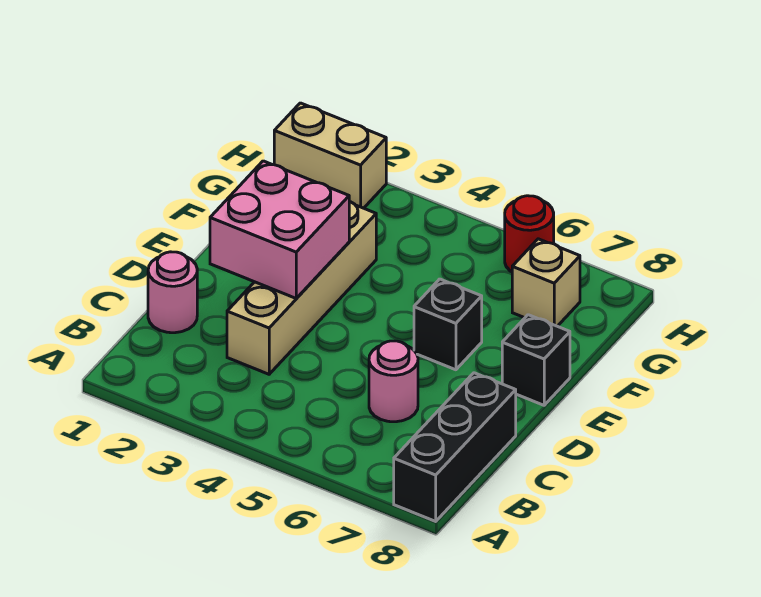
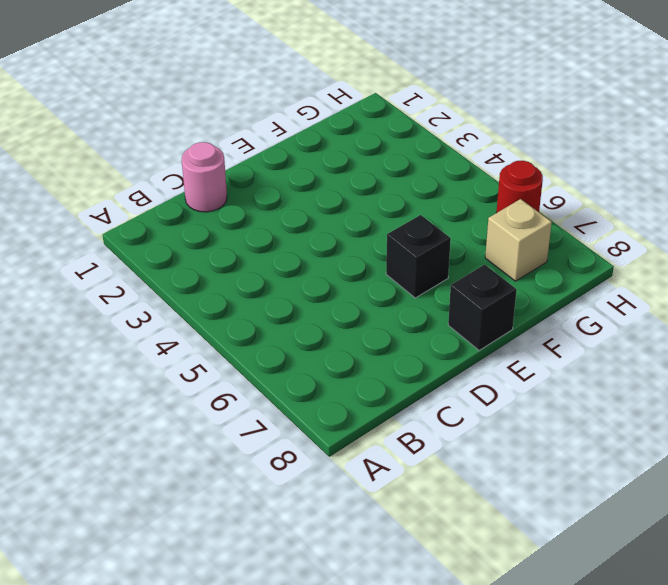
none -> black 1x3 brick [394,373,516,521]
none -> tan 1x4 brick [227,202,376,374]

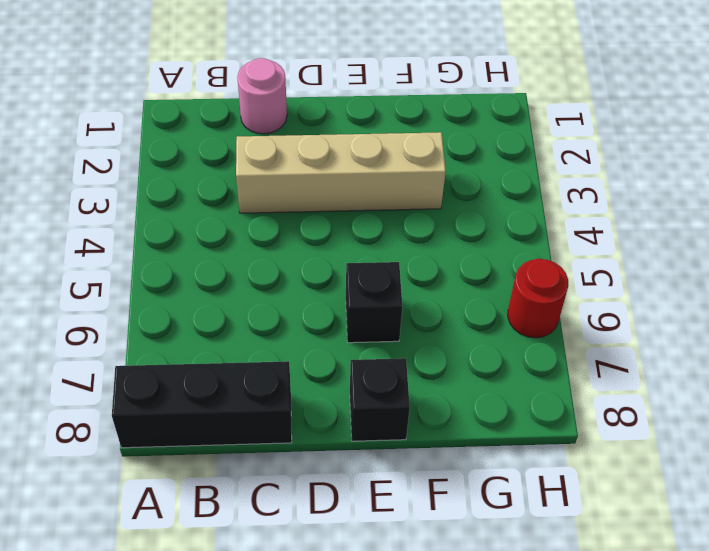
none -> pink 1x1 round brick [369,341,418,422]
none -> tan 1x1 brick [512,239,580,326]

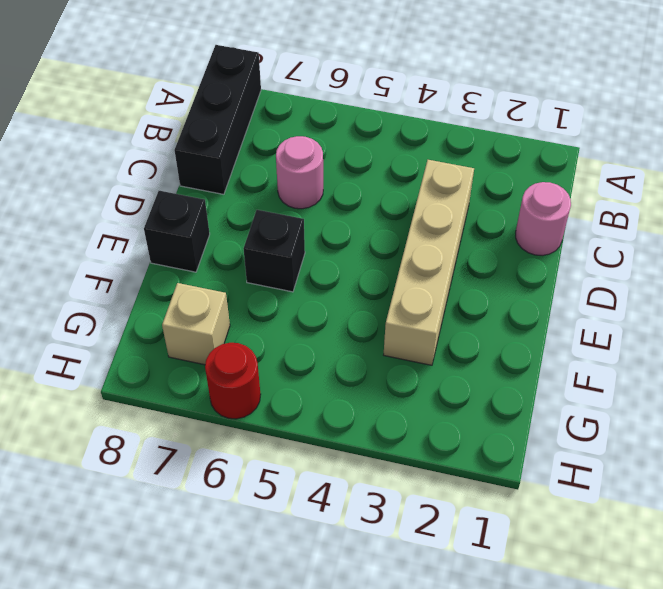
none -> tan 1x2 brick [274,103,386,208]
none -> pink 2x2 brick [210,161,349,298]

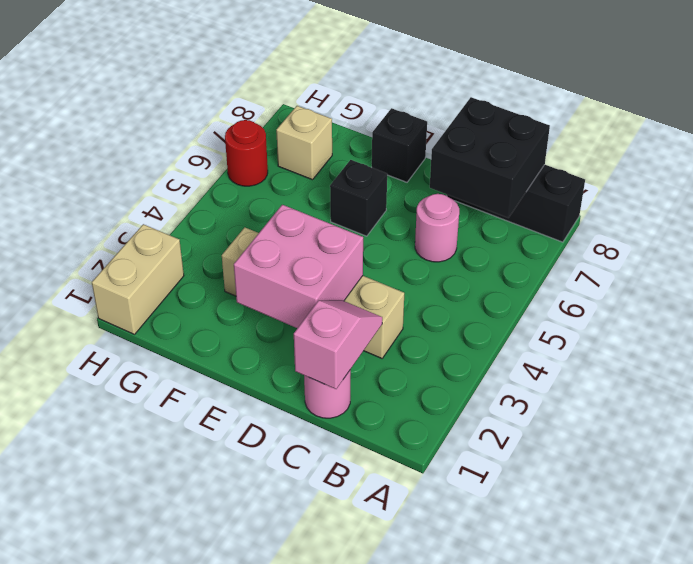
black 2x2 brick [430,97,550,218] -> none
pink 1x2 slope [294,300,382,389] -> none

